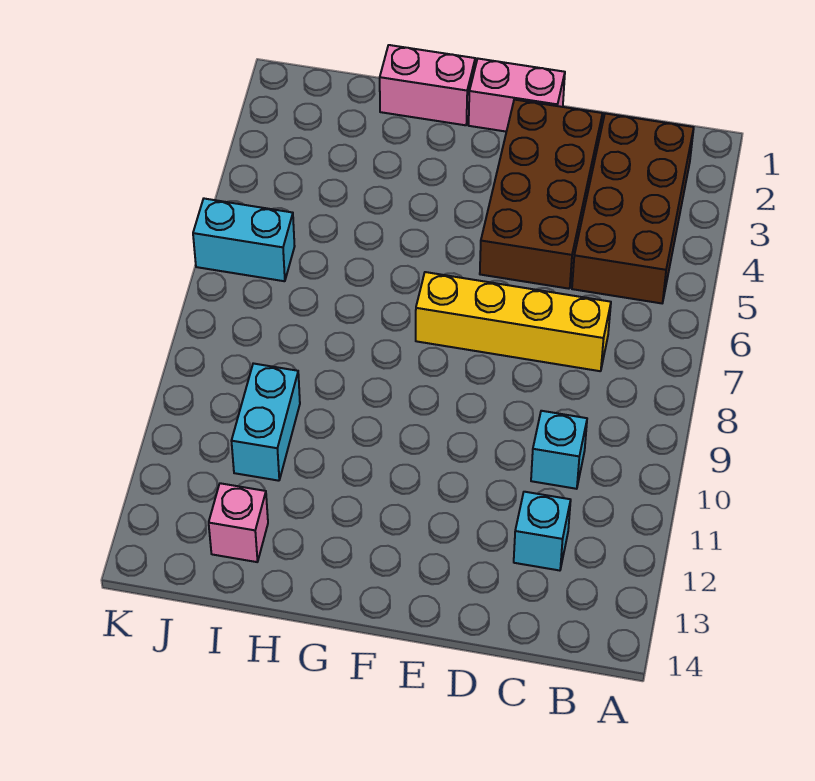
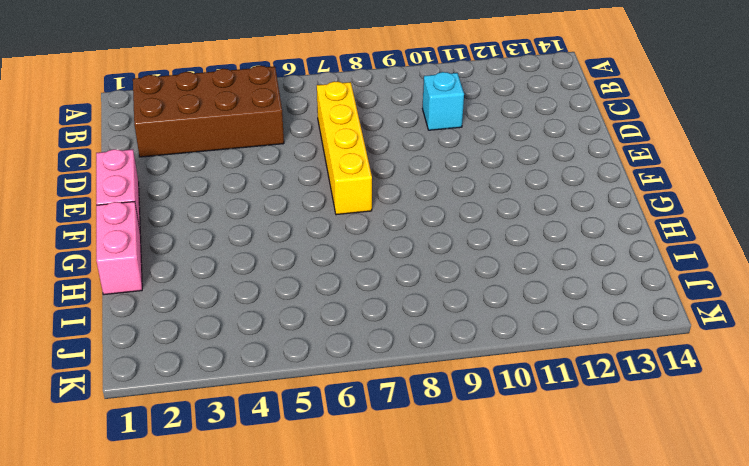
none -> cyan 1x1 brick [514,492,571,571]
none -> brown 2x4 brick [480,100,603,289]

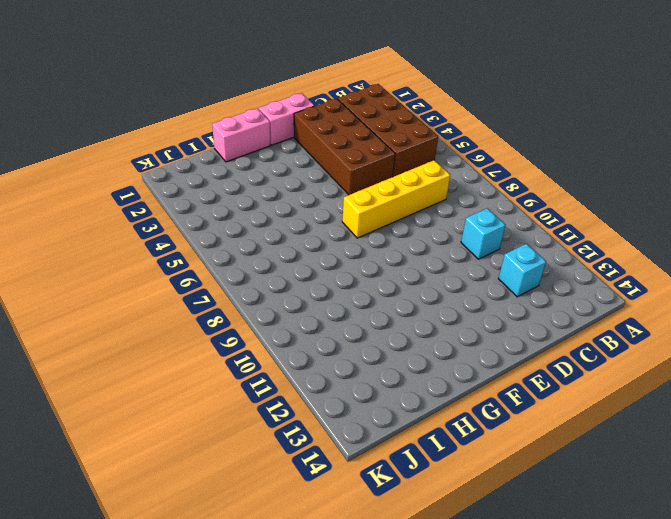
none -> cyan 1x2 brick [232,363,300,481]
none -> pink 1x1 brick [209,483,268,562]

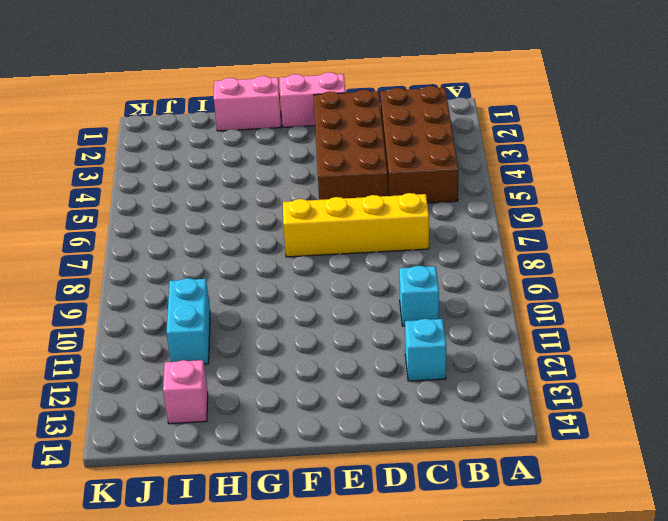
none -> cyan 1x2 brick [193,199,295,281]

